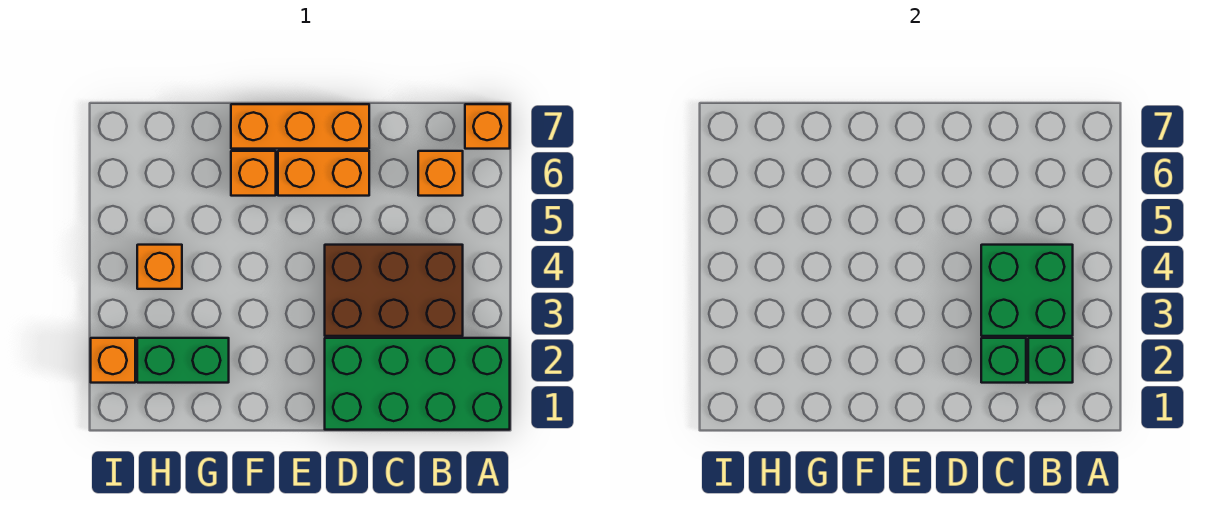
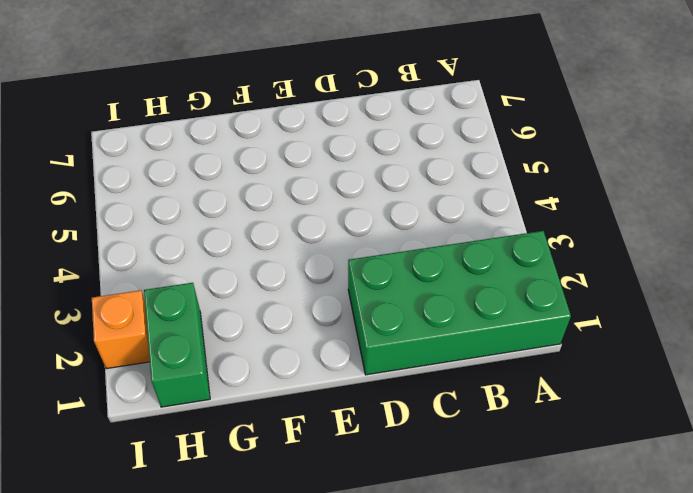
green 1x2 brick [144,283,210,407] -> green 1x2 brick turned to [137,338,229,383]
none -> orange 1x1 brick [465,104,510,149]
none -> brown 2x3 brick [325,245,463,336]
none -> orange 1x1 brick [418,151,463,196]

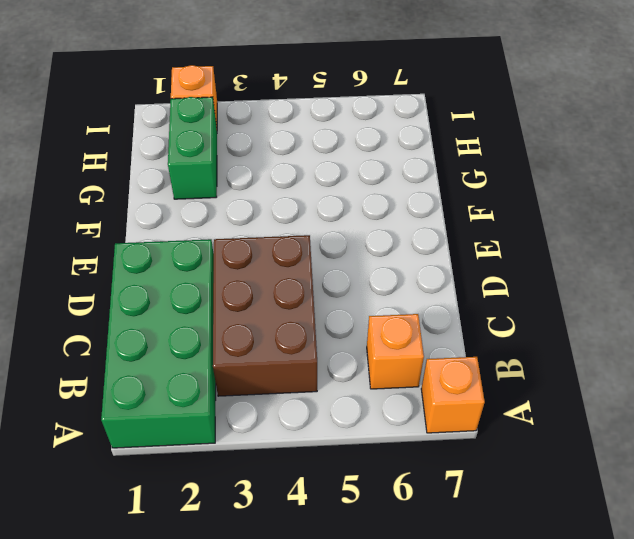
none -> orange 1x2 brick [278,151,369,196]
none -> orange 1x3 brick [231,104,369,149]
none -> orange 1x1 brick [231,151,276,196]

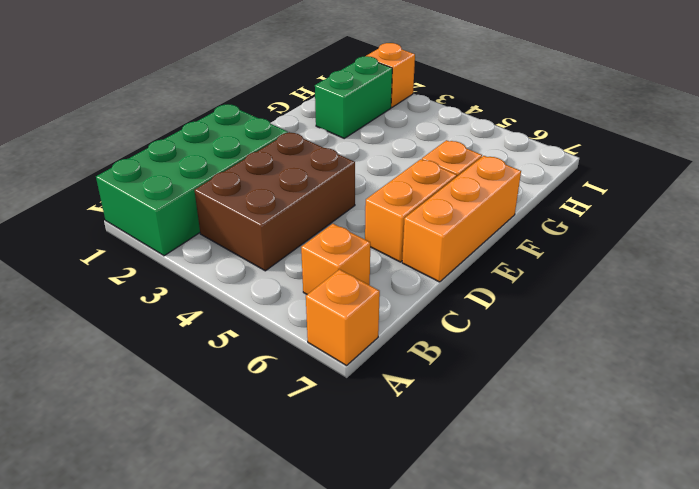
none -> orange 1x1 brick [137,245,182,289]
none -> green 1x1 brick [1028,338,1073,383]
none -> green 2x2 brick [981,245,1073,336]

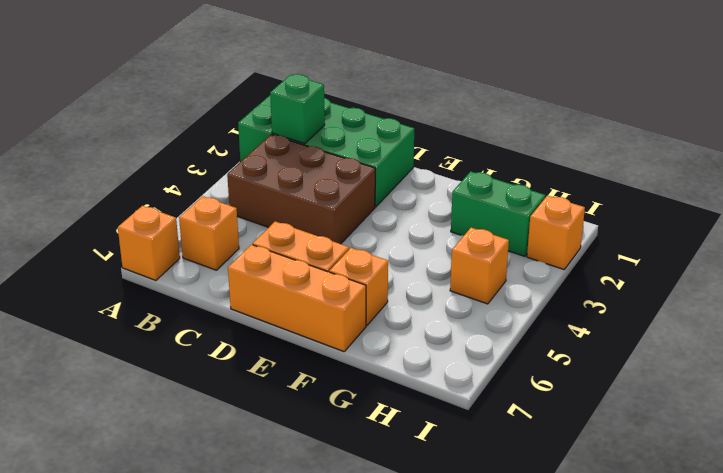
none -> green 2x2 brick [981,245,1073,336]
none -> green 1x1 brick [981,338,1026,383]

